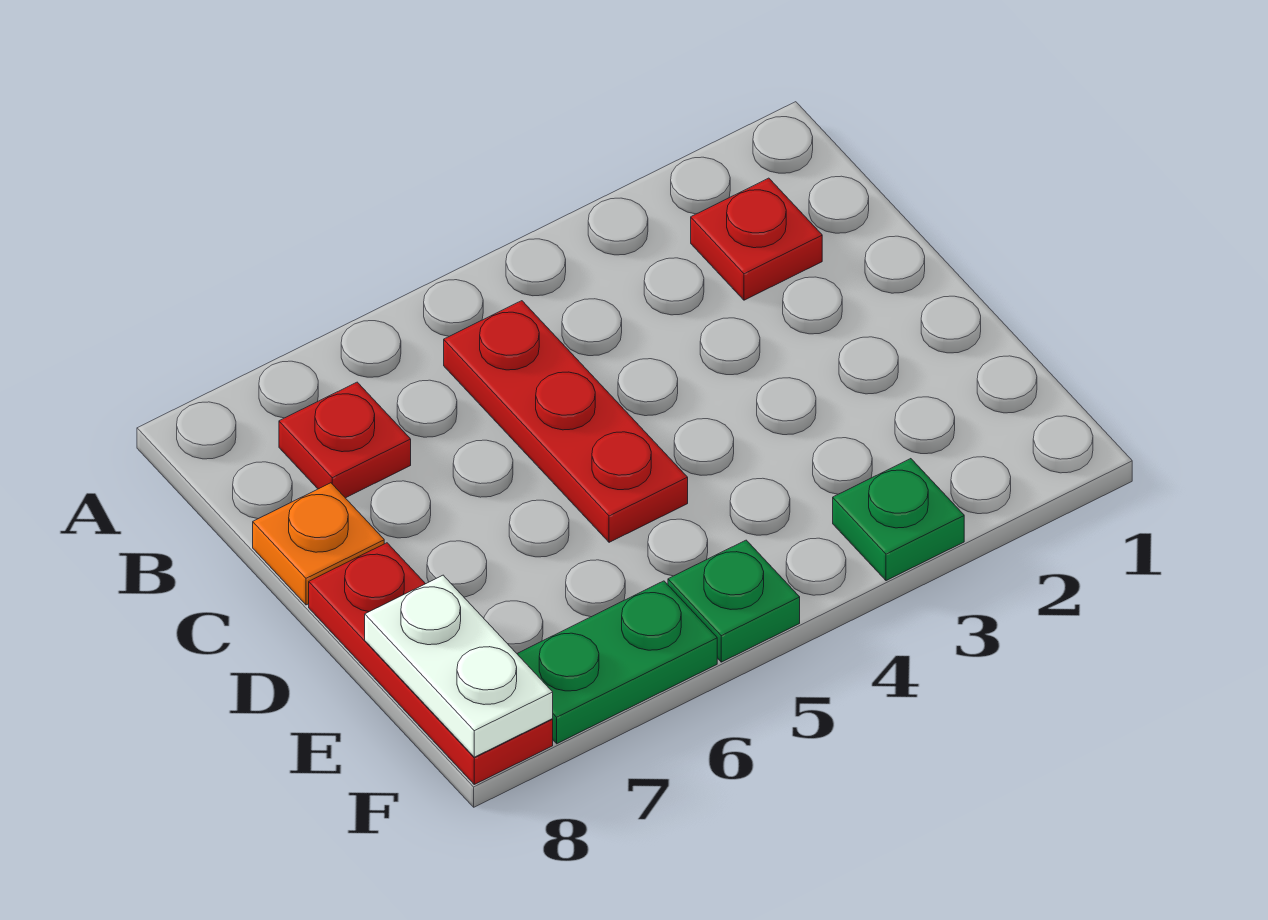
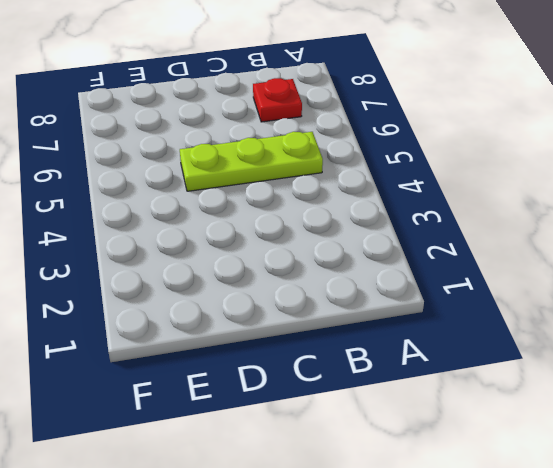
lime 1x3 plate [180,132,323,191] -> red 1x3 plate [444,301,688,542]
none -> red 1x1 plate [691,178,822,300]
none -> orange 1x1 plate [253,483,384,605]

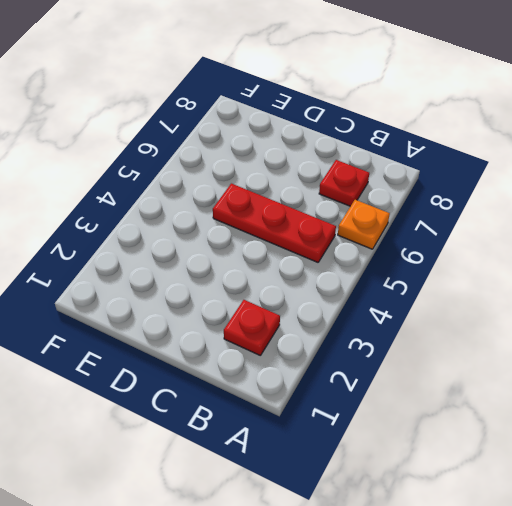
orange 1x1 plate [338,200,390,249] -> orange 1x1 plate moved to [253,483,384,605]
none -> red 1x3 plate [309,543,553,784]
none -> green 1x1 plate [833,459,964,581]

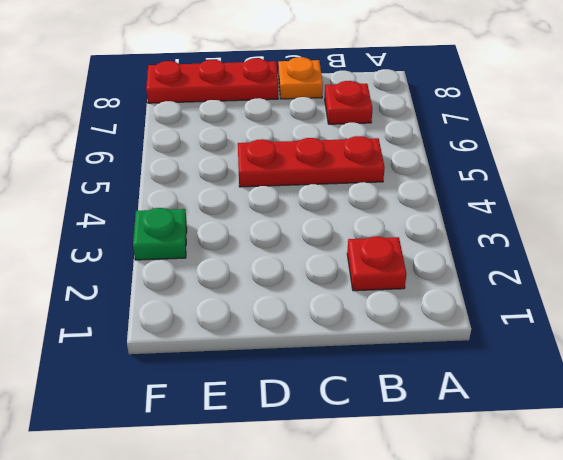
none -> green 1x1 plate [668,540,800,662]
none -> green 1x2 plate [517,581,717,744]

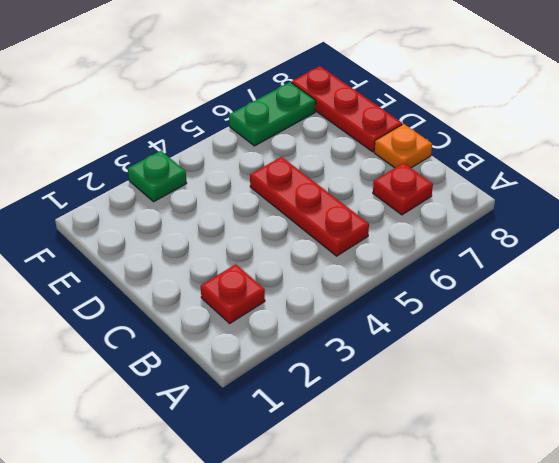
none -> green 1x1 plate [668,540,800,662]
none -> white 1x2 plate [365,575,553,757]

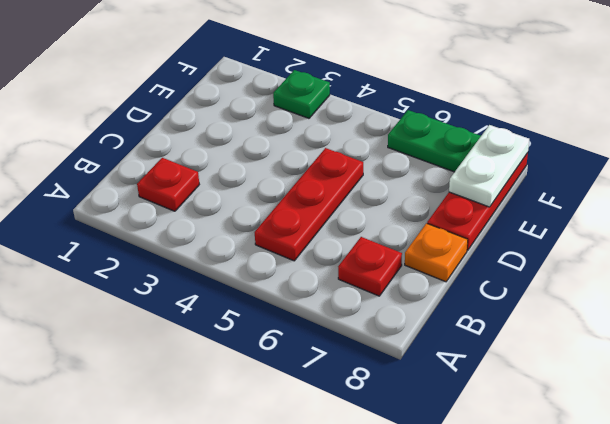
none -> green 1x1 plate [668,540,800,662]

